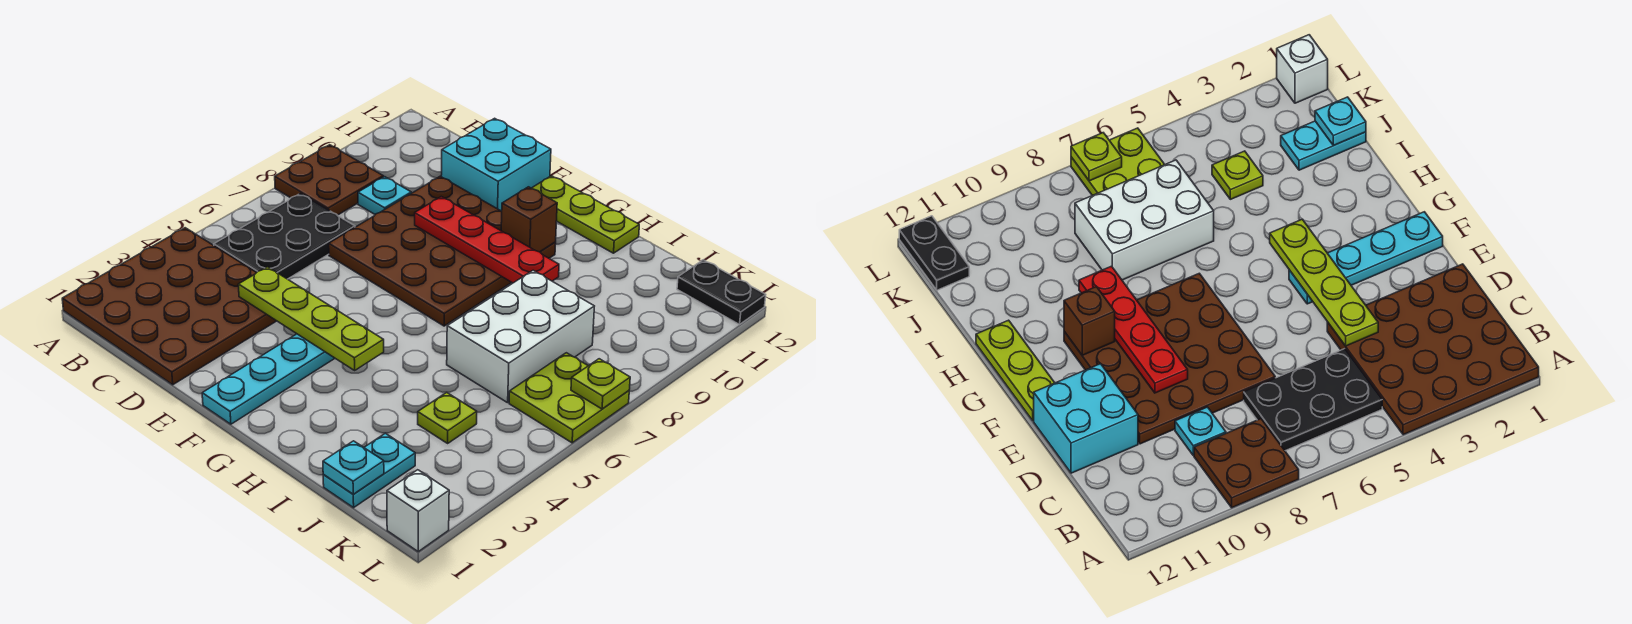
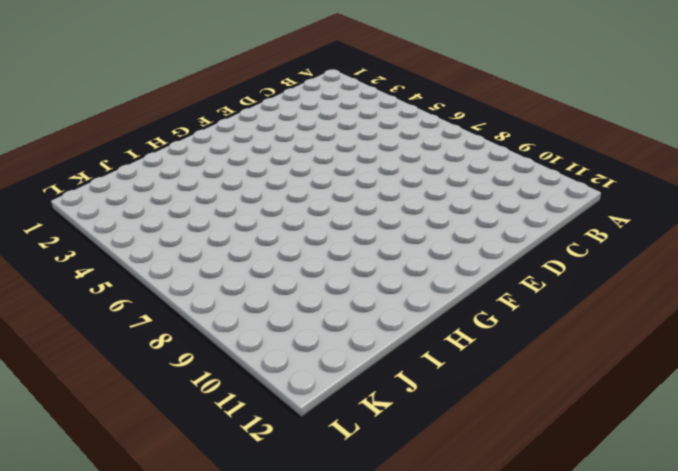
none -> brown 4x4 plate [62,228,276,385]
none -> brown 2x2 plate [275,145,383,215]
none -> black 2x3 plate [214,194,355,279]

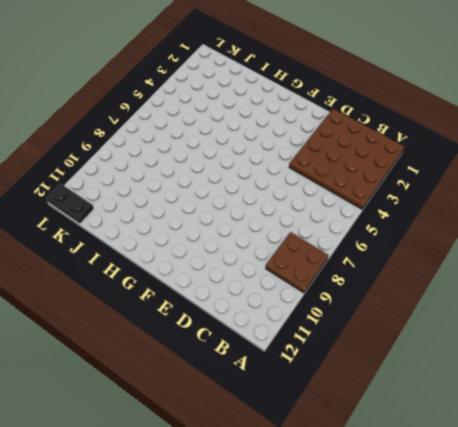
none -> black 2x3 plate [214,194,355,279]
none -> cyan 1x1 plate [358,177,411,214]
none -> brown 4x4 plate [329,176,556,326]

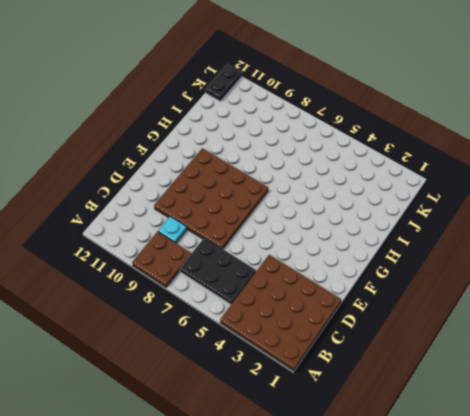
none -> cyan 2x2 brick [441,118,551,211]
none -> cyan 1x4 plate [202,334,335,424]
none -> lime 1x3 plate [532,176,639,253]

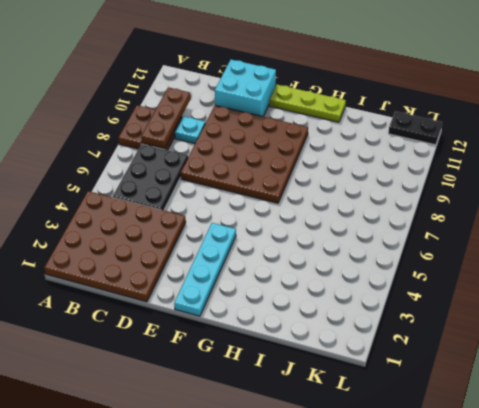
brown 1x3 plate [141,87,190,148] -> none
none -> white 2x3 brick [447,270,594,403]
none -> cyan 1x2 plate [323,433,415,508]
none -> lime 1x1 plate [418,392,477,443]

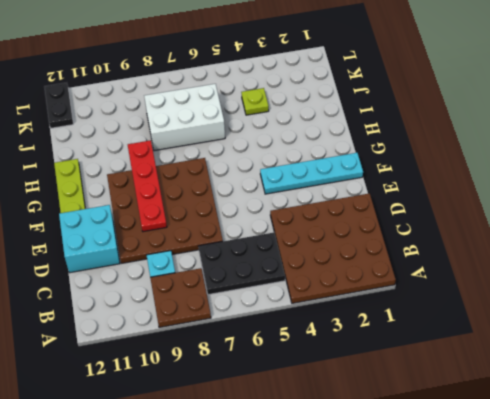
none -> cyan 1x2 plate [323,433,415,508]
none -> lime 2x2 plate [509,353,629,443]
none -> white 1x1 brick [387,470,449,552]

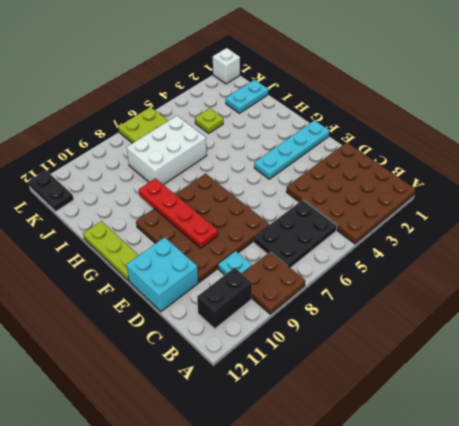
black 1x2 brick [197,268,252,329] -> none
none -> lime 1x4 plate [238,267,384,370]
none -> brown 1x1 brick [501,187,557,252]
none -> cyan 1x1 plate [323,441,384,494]

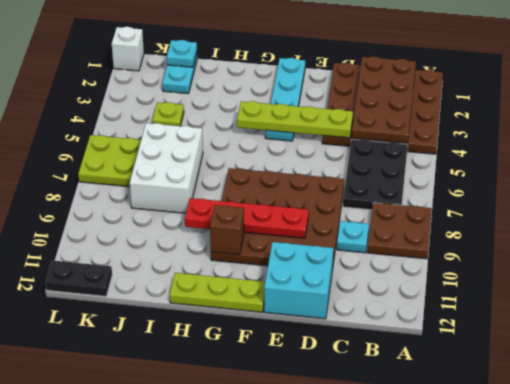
brown 2x4 plate [352,56,416,143] -> none
none -> lime 1x1 plate [571,359,630,409]

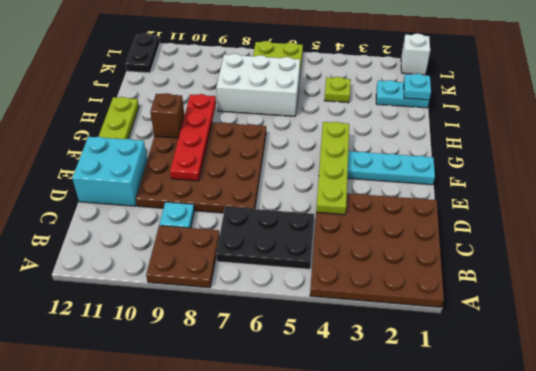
none -> lime 1x1 plate [571,359,630,409]

